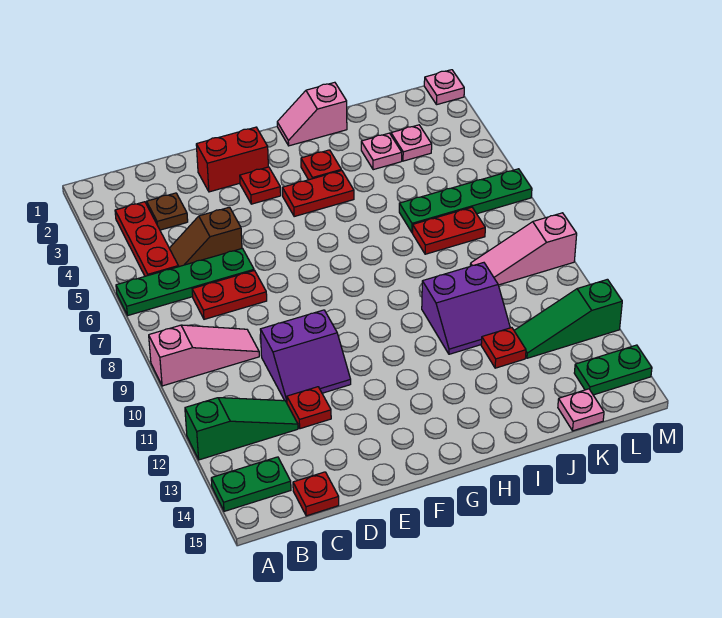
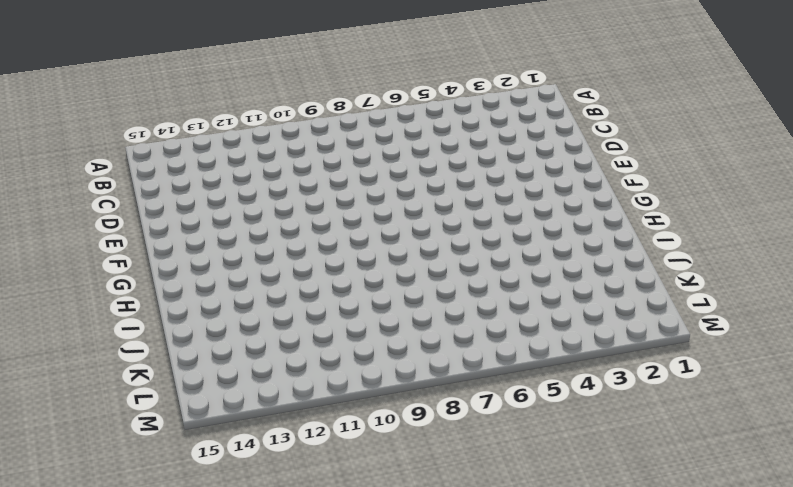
none -> green 1x4 plate [116,248,254,315]
none -> pink 1x3 slope [149,325,259,386]
none -> green 1x3 slope [185,398,298,460]

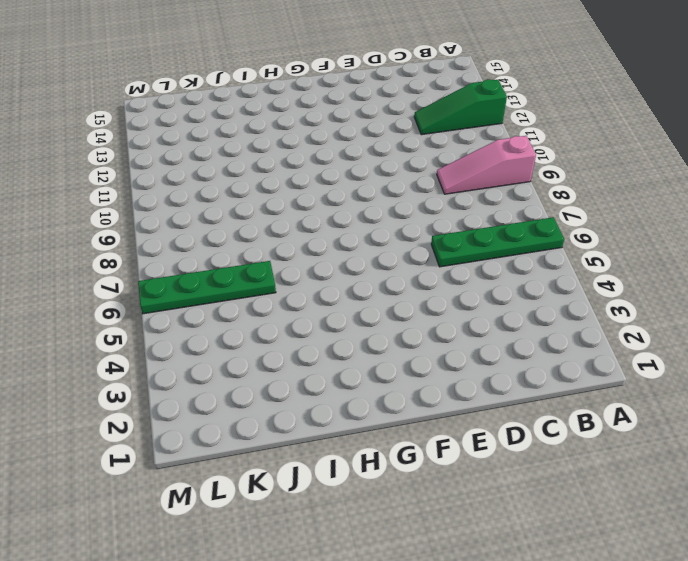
none -> green 1x2 plate [211,457,291,511]
none -> red 1x3 plate [115,202,179,276]
none -> brown 1x1 plate [147,193,188,230]

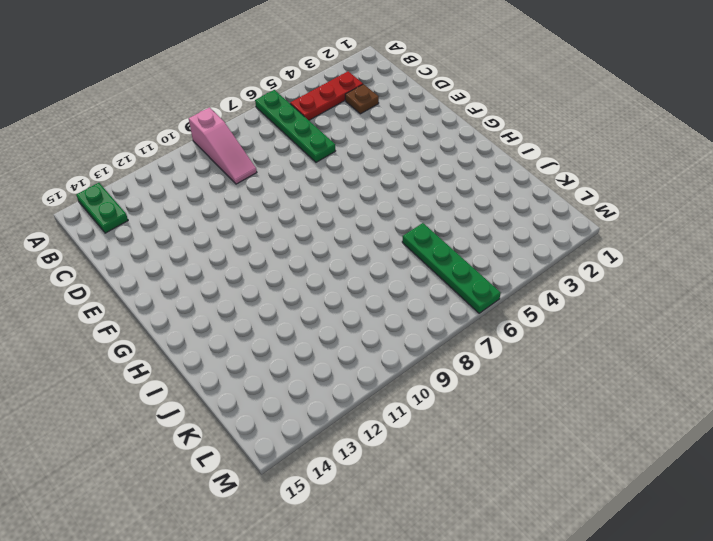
none -> green 1x3 slope [185,398,298,460]
none -> brown 1x2 slope [169,207,242,267]
none -> red 1x2 plate [192,271,267,319]

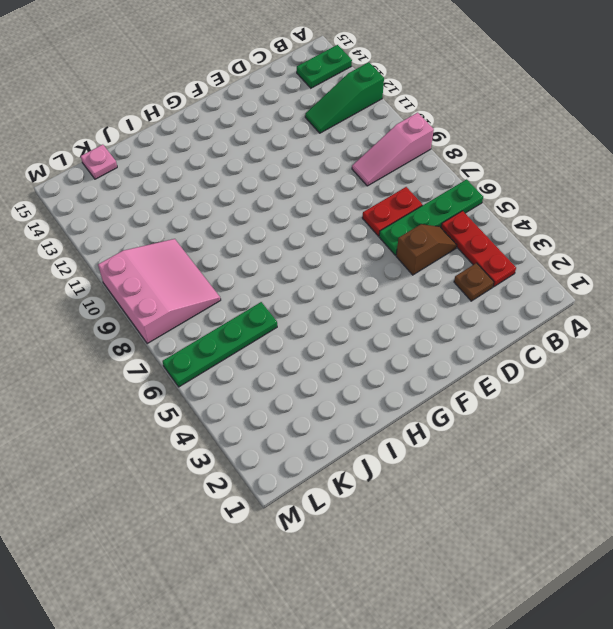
pink 3x3 slope [98,239,221,344] -> pink 1x3 slope [470,213,577,285]
none -> red 1x1 plate [293,472,339,516]
none -> purple 2x2 slope [260,310,351,403]
none -> red 1x1 plate [287,387,331,429]

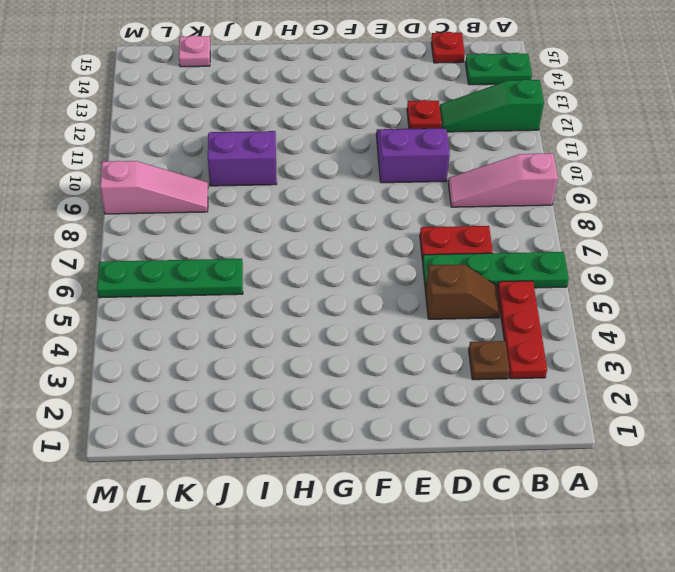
none -> red 1x2 brick [196,127,268,192]
none -> red 1x1 plate [240,167,281,204]
none -> red 1x2 plate [282,170,354,217]

